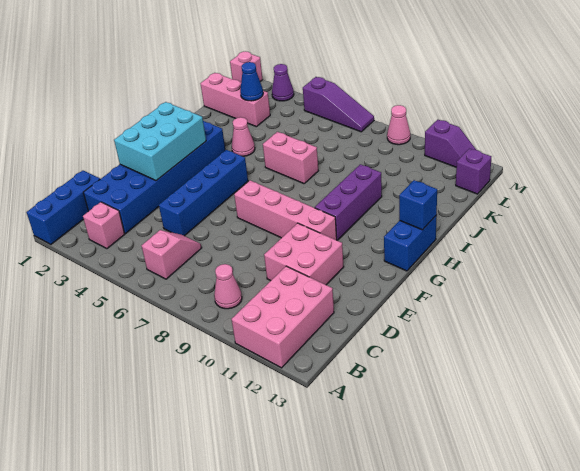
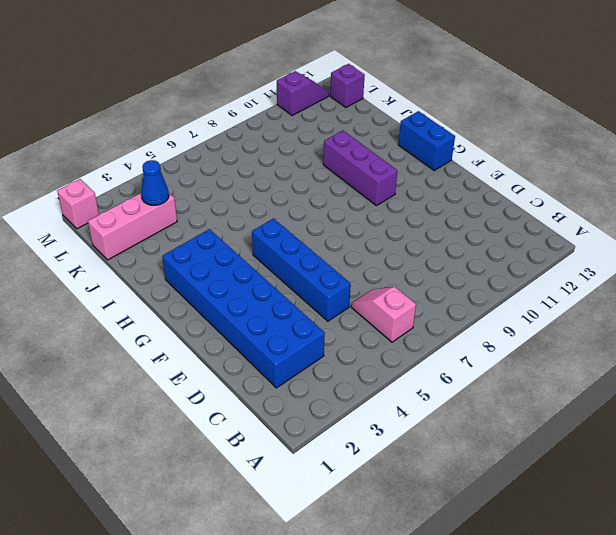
none -> blue 1x3 brick [26,171,100,244]
none -> pink 2x3 brick [231,266,334,368]
none -> pink 1x1 brick [83,202,125,249]

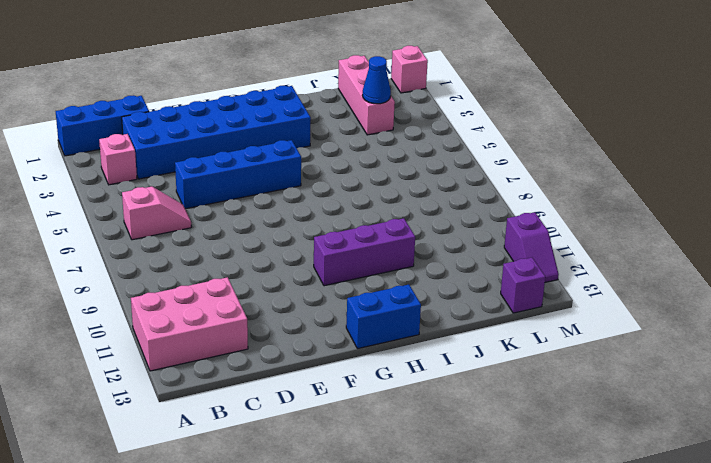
none -> pink 1x1 cone [214,264,242,309]
none -> pink 2x2 brick [264,223,344,285]
none -> pink 1x4 brick [234,180,337,240]

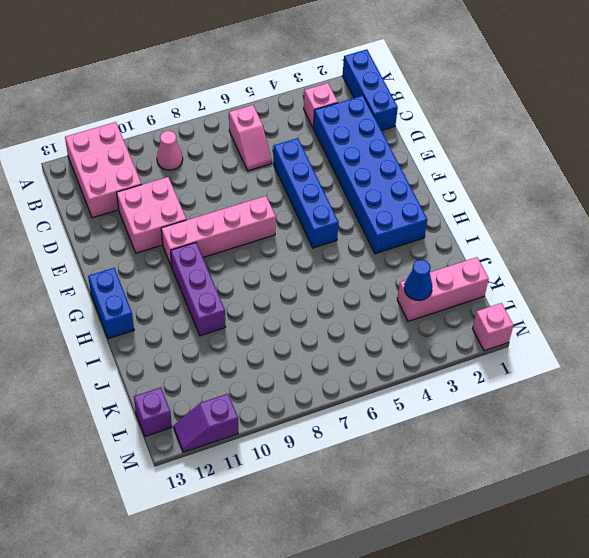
none -> pink 1x1 cone [232,117,255,156]
none -> pink 1x2 brick [263,132,318,184]
none -> purple 1x1 cone [272,64,294,101]

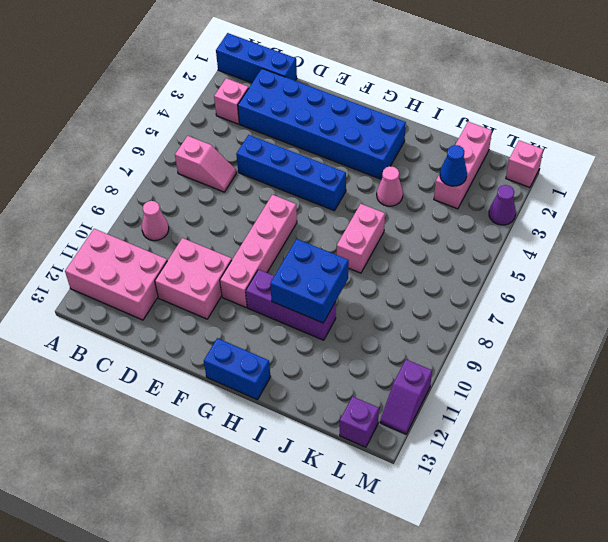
blue 2x2 brick [270,239,349,323] -> none
none -> purple 1x3 slope [303,77,374,132]
none -> pink 1x1 cone [387,105,410,145]
none -> cyan 2x3 brick [114,102,206,181]

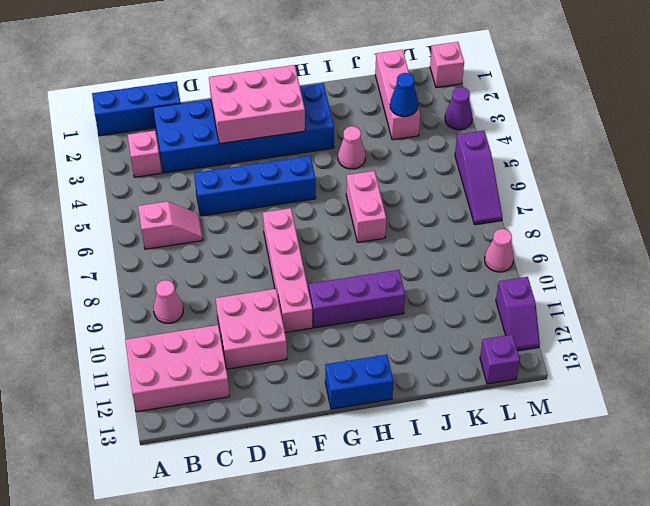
pink 2x3 brick [209,65,305,144] -> cyan 2x3 brick [114,102,206,181]
none -> blue 1x1 brick [399,180,437,230]

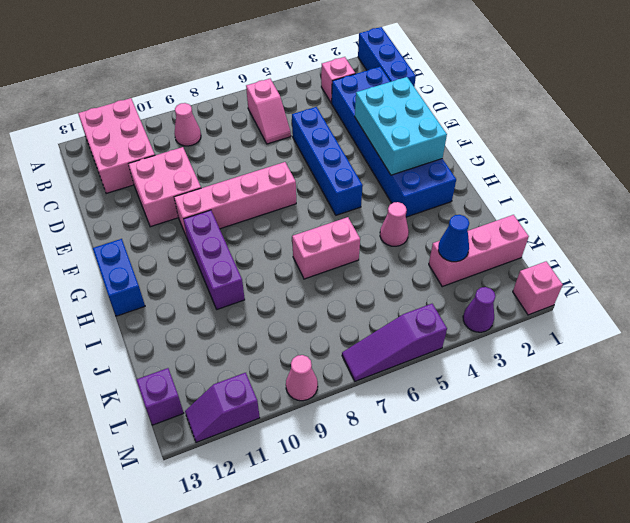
none -> blue 1x1 brick [399,180,437,230]

